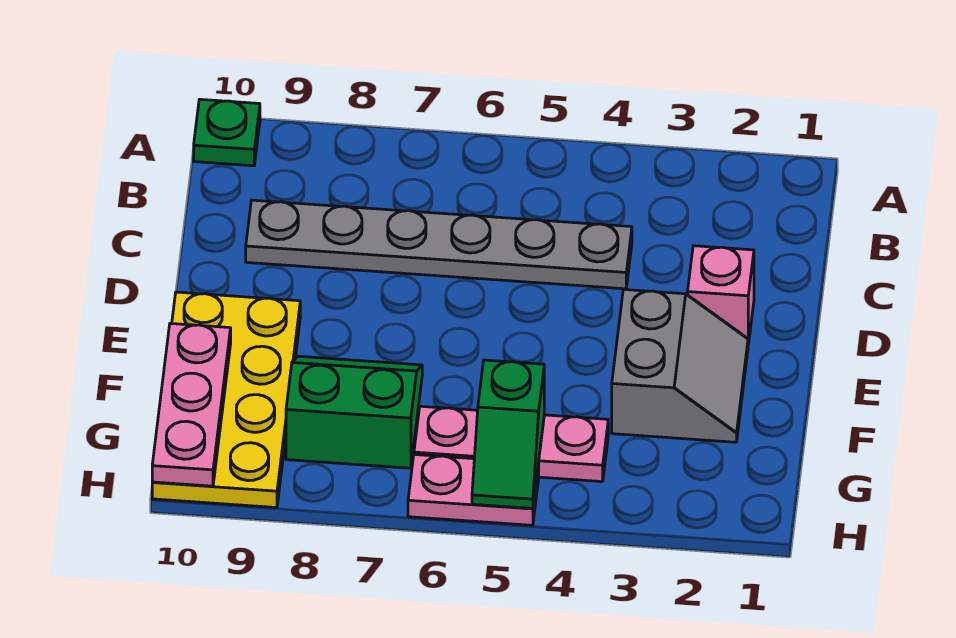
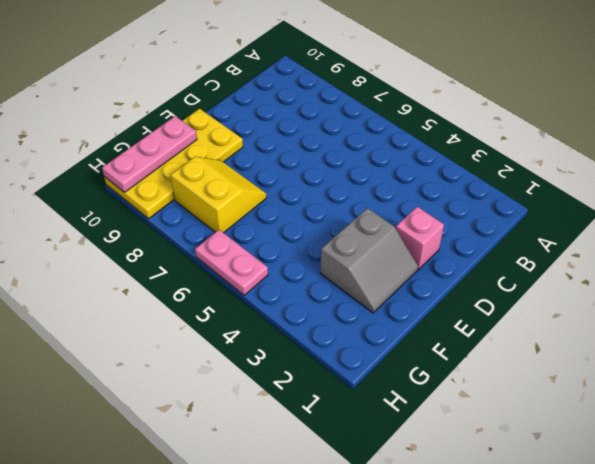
yellow 2x2 slope [171,157,266,233] -> green 2x2 slope [286,356,422,468]
none -> green 1x1 plate [194,99,260,166]
none -> grey 1x6 plate [246,200,632,289]

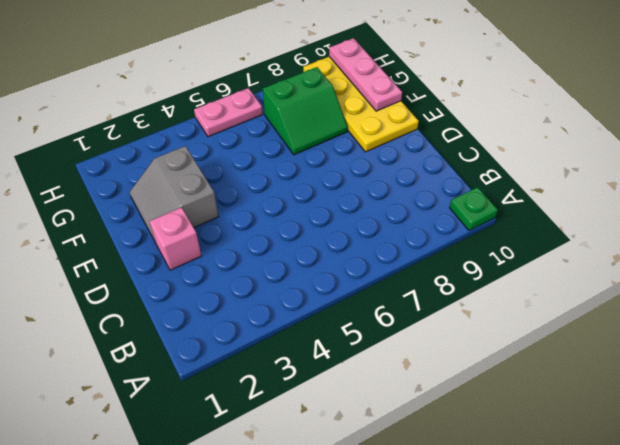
none -> grey 1x6 plate [246,200,632,289]
none -> pink 1x3 plate [414,406,608,482]

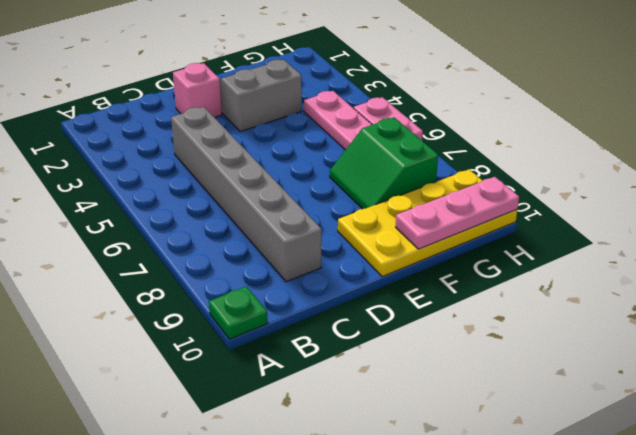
grey 1x6 brick [171,107,321,282] -> grey 1x6 plate [246,200,632,289]
none -> green 1x2 slope [472,360,544,508]

